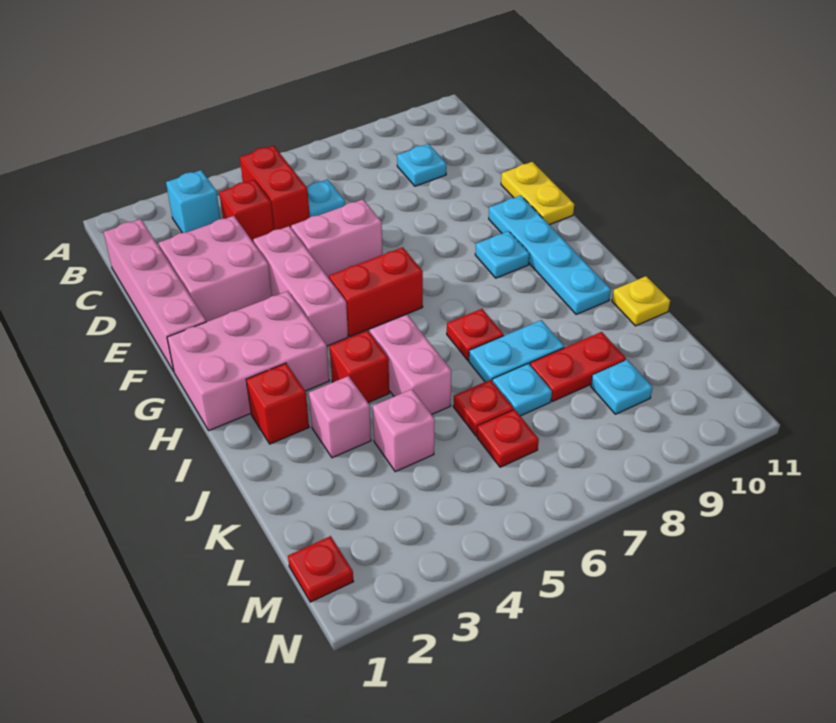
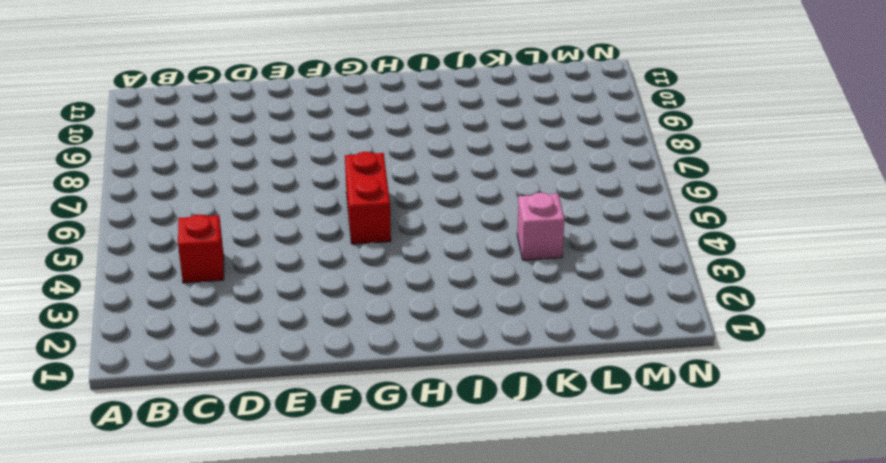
none -> cyan 1x1 brick [166,170,221,233]
none -> red 1x2 brick [240,146,310,230]
none -> pink 1x4 brick [104,219,206,371]

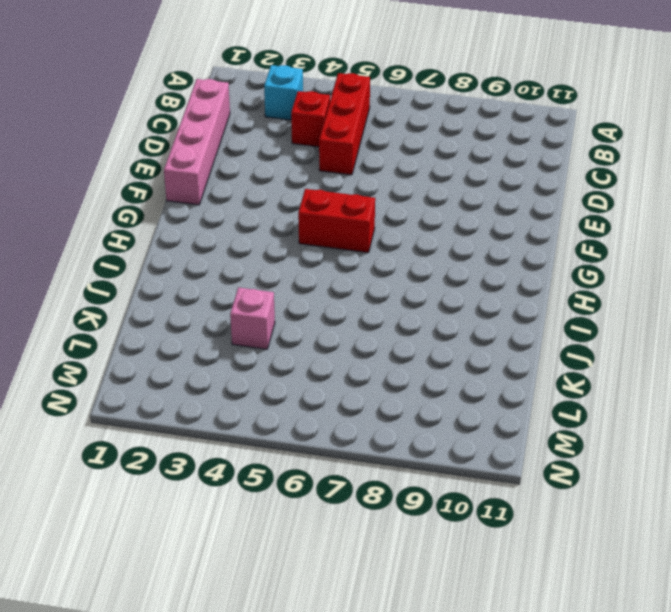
red 1x3 brick [319,73,370,175] -> red 1x2 brick [240,146,310,230]
none -> cyan 1x1 plate [307,179,345,217]
none -> cyan 1x1 plate [397,144,446,186]
none -> pink 2x2 brick [159,216,272,322]

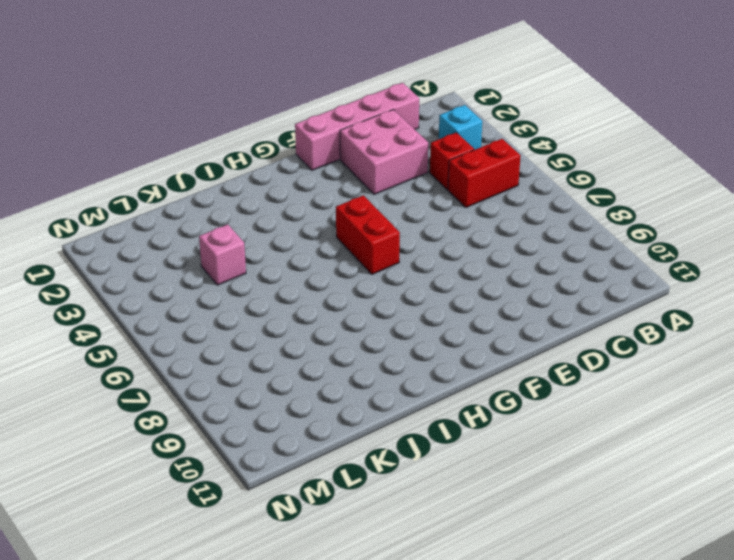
none -> cyan 1x1 plate [307,179,345,217]
none -> cyan 1x1 plate [397,144,446,186]
none -> pink 1x3 brick [253,226,348,346]

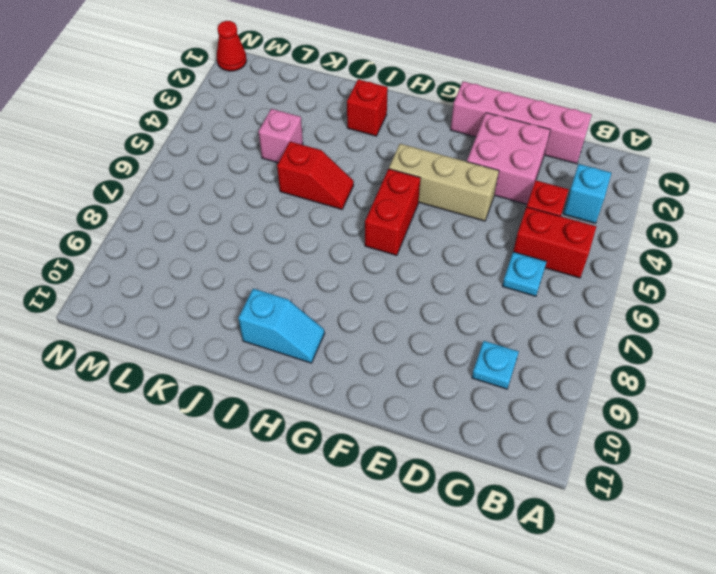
tan 1x3 brick [389,144,499,221] -> pink 1x3 brick [253,226,348,346]
cyan 1x2 slope [238,289,325,363] -> cyan 1x4 plate [489,195,611,314]
red 1x2 slope [277,142,354,209] -> pink 1x2 brick [370,315,451,415]
red 1x1 cone [217,21,247,71] -> none
none -> pink 1x2 brick [291,199,383,278]
none -> yellow 1x2 plate [501,162,574,225]
none -> pink 2x3 brick [167,291,329,431]

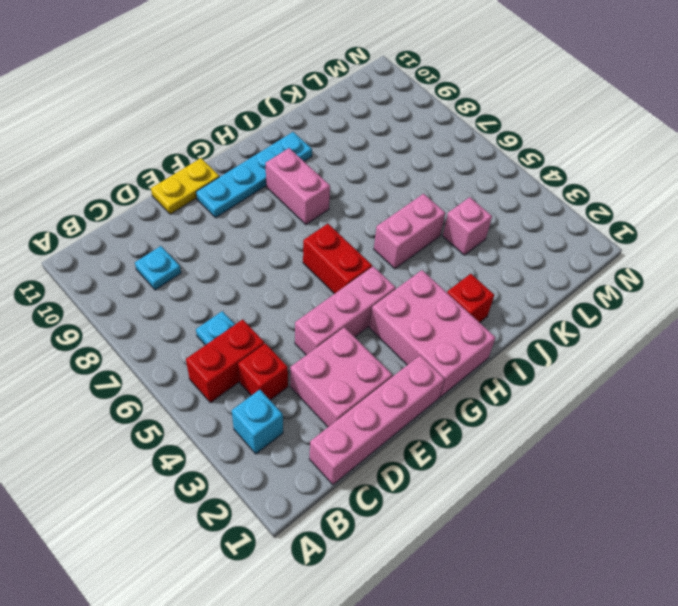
pink 1x2 brick [266,148,330,225] -> pink 1x2 brick moved to [291,199,383,278]
none -> cyan 1x1 plate [475,231,529,278]
none -> red 1x1 brick [330,330,389,403]
none -> red 1x1 plate [447,309,504,360]

